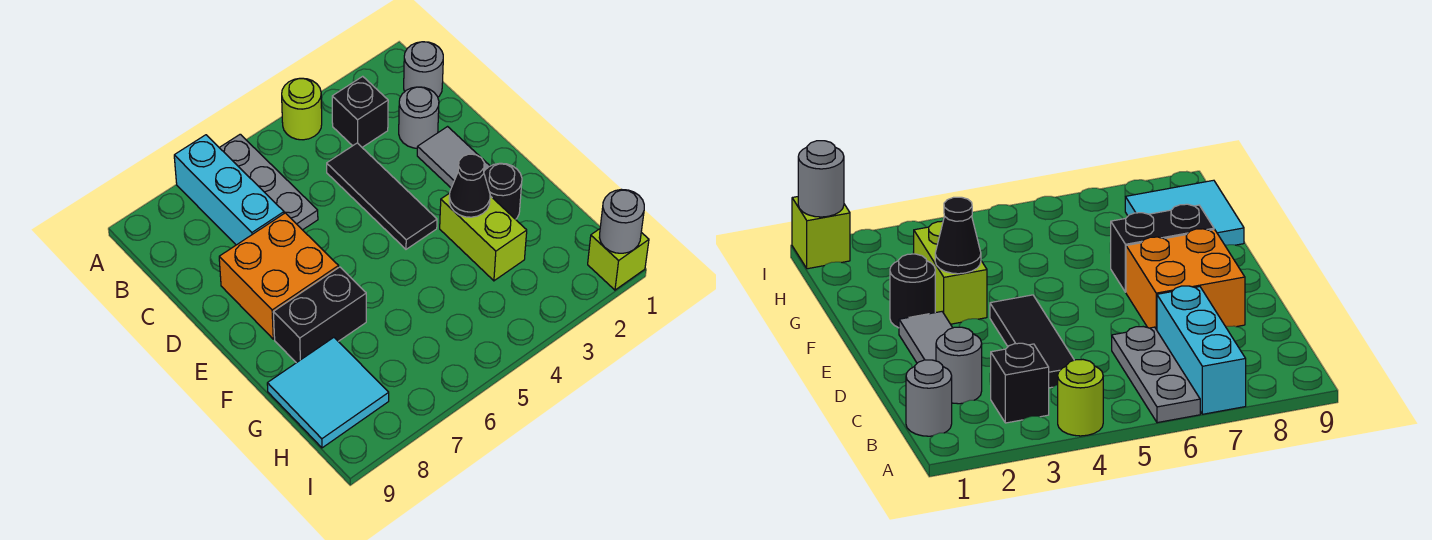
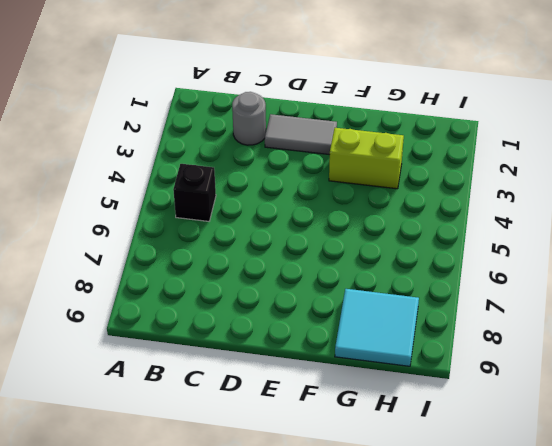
black 1x1 brick [173,164,216,221] -> black 1x1 brick moved to [332,76,388,147]
none -> lime 1x1 round brick [282,78,322,140]
none -> grey 1x3 plate [219,134,318,230]
none -> cyan 1x3 brick [174,135,284,245]

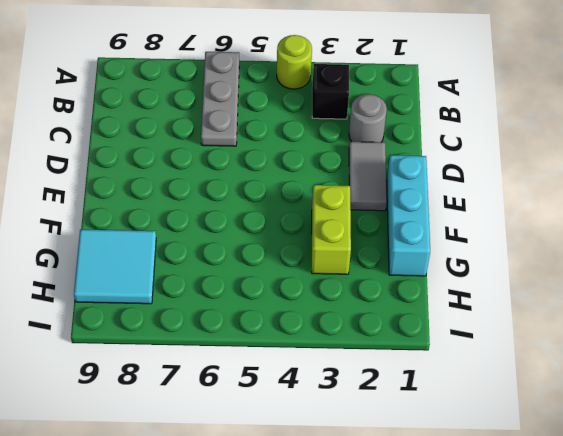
cyan 1x3 brick [387,155,430,276] -> cyan 1x3 brick moved to [174,135,284,245]
none -> grey 1x1 round brick [404,42,443,97]
none -> black 1x3 tile [327,143,437,249]
none -> orange 2x2 brick [219,213,339,339]

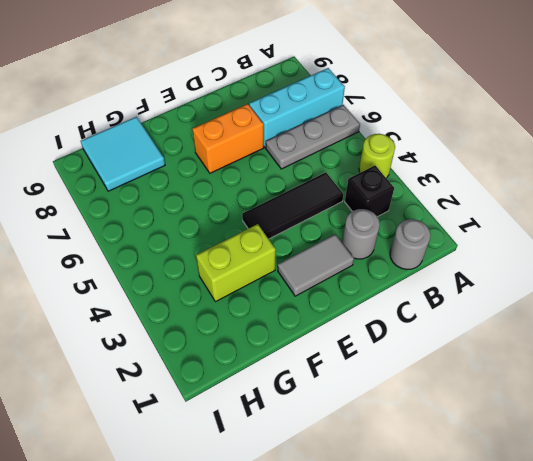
orange 1x2 brick [192,104,264,173] -> orange 2x2 brick [219,213,339,339]
none -> black 1x1 round brick [484,163,522,219]
none -> black 1x2 brick [273,267,366,363]
none -> lime 1x1 brick [588,229,649,290]

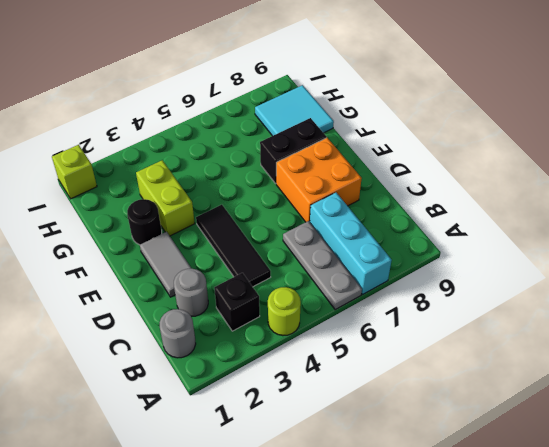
none -> black 1x1 cone [449,154,490,217]
none -> grey 1x1 round brick [599,189,644,253]

